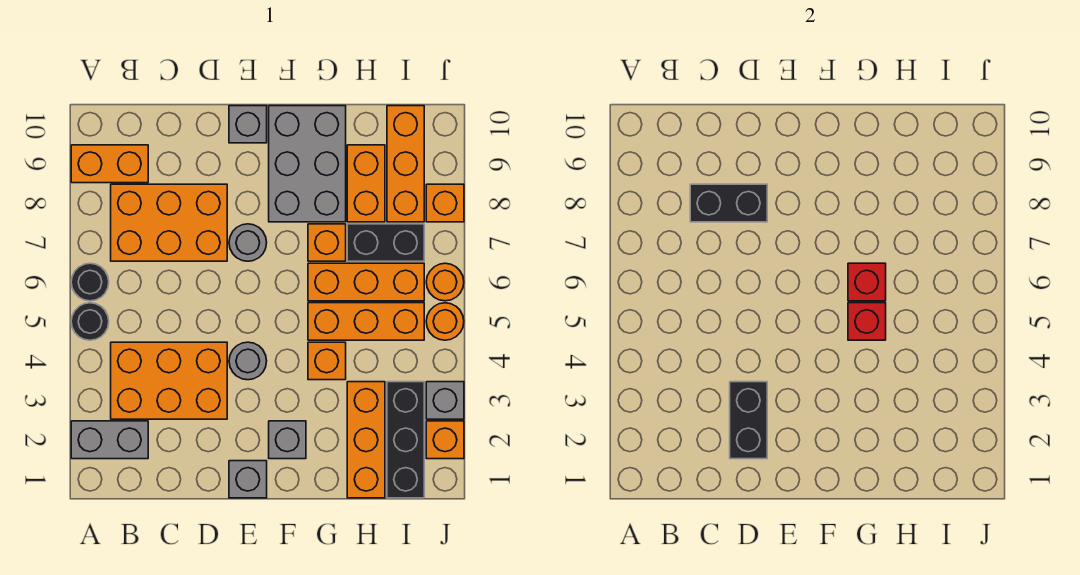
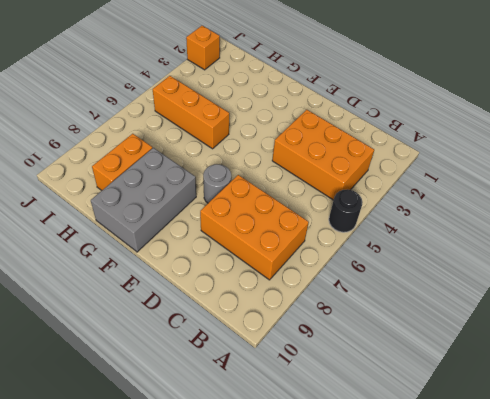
none -> grey 1x2 brick [71,421,148,459]
none -> black 1x1 round brick [71,263,109,301]
none -> orange 1x2 brick [71,145,148,183]
none -> grey 1x1 brick [229,461,267,498]

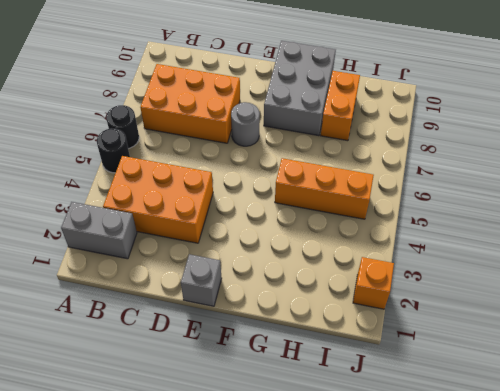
none -> orange 1x2 brick [71,145,148,183]
none -> grey 1x1 round brick [229,342,267,380]
none -> grey 1x1 brick [229,106,267,143]
none -> grey 1x1 brick [269,421,306,459]

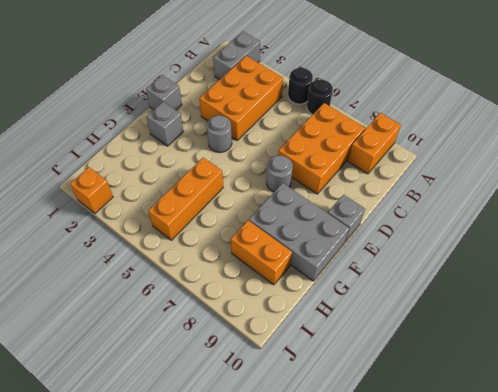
none -> orange 1x1 brick [308,342,346,380]
none -> orange 1x3 brick [308,263,424,301]
none -> orange 1x1 brick [308,224,346,261]
none -> orange 1x3 brick [347,382,385,498]

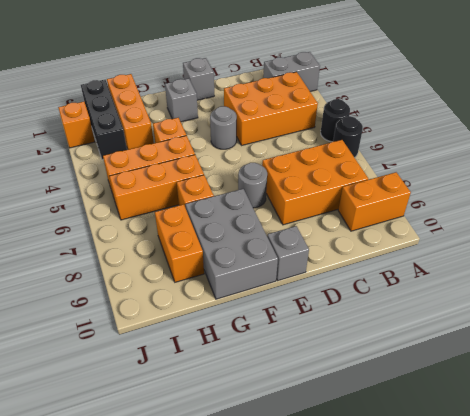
none -> black 1x2 brick [347,224,424,261]
none -> orange 1x3 brick [387,106,424,222]
none -> grey 1x1 brick [426,382,464,419]
none -> orange 1x1 round brick [426,303,464,340]

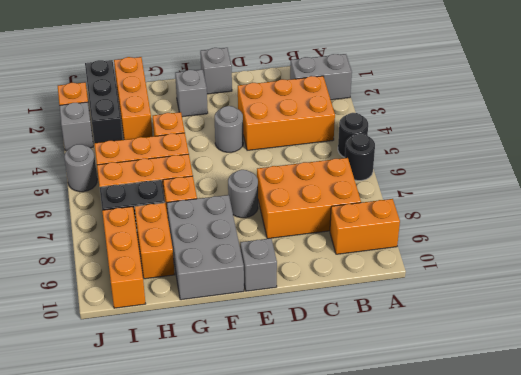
grey 1x1 round brick [64,144,97,192] -> orange 1x1 round brick [426,303,464,340]
none -> orange 1x1 round brick [426,263,464,301]
none -> orange 1x1 brick [426,184,464,222]
none -> black 1x2 brick [690,184,767,222]
none -> black 1x2 brick [730,382,767,459]

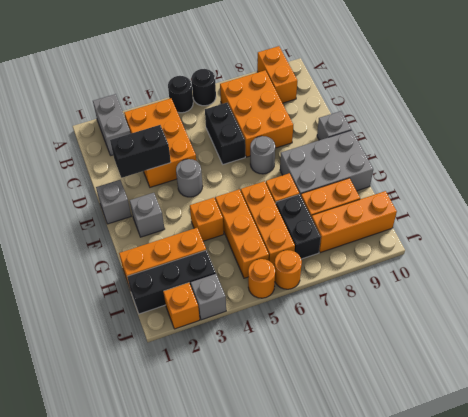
black 1x2 brick [205,103,245,164] -> black 1x2 brick moved to [690,184,767,222]
none -> orange 1x1 brick [426,184,464,222]
none -> red 1x1 brick [848,303,886,340]
none -> red 1x1 brick [848,263,886,301]

